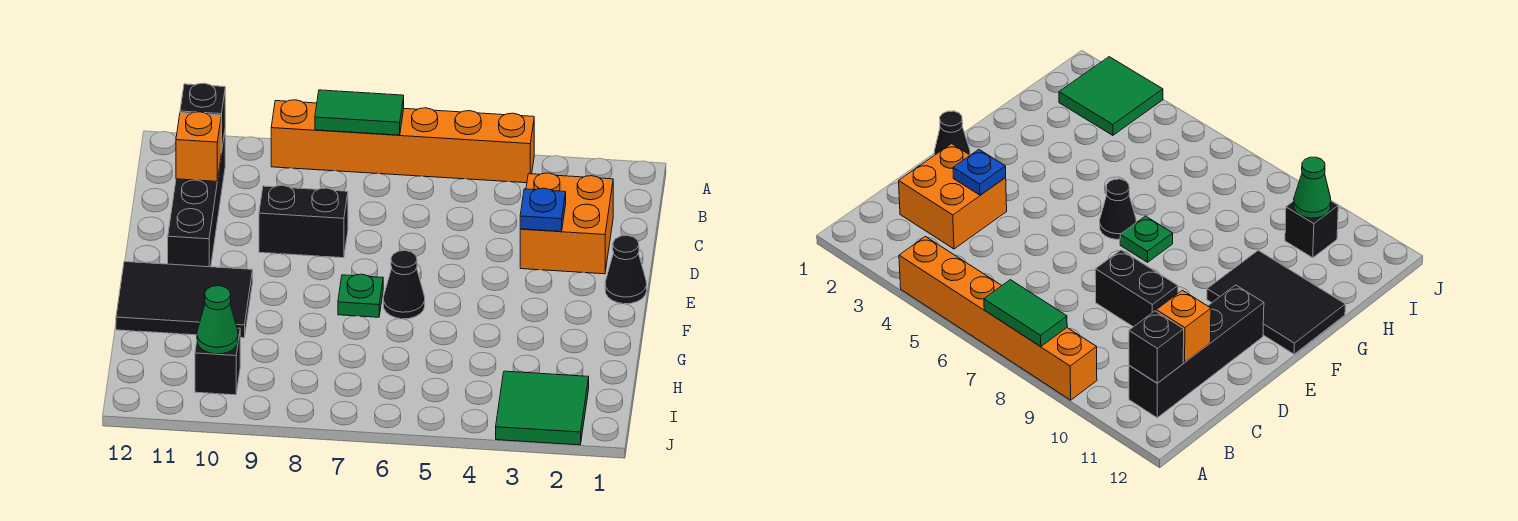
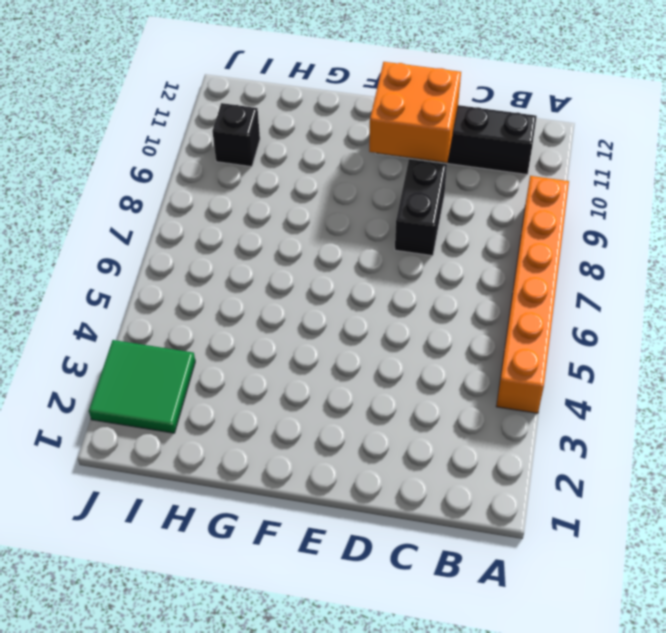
orange 2x2 brick [369,62,461,162] -> orange 2x2 brick moved to [520,173,613,274]
none -> black 1x1 cone [605,235,647,304]
none -> black 1x1 cone [383,251,425,319]
none -> green 1x1 plate [338,274,383,317]

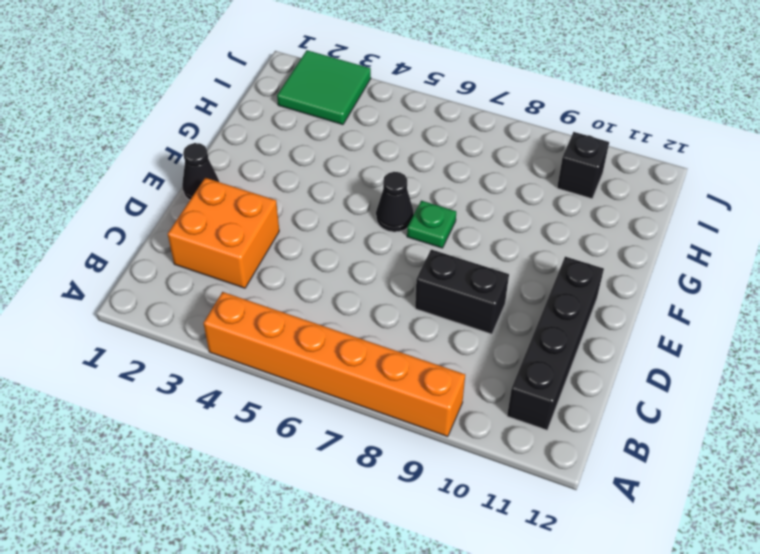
none -> black 2x3 tile [116,262,253,338]
none -> green 1x2 tile [315,90,404,135]
none -> black 1x1 brick [180,83,225,153]

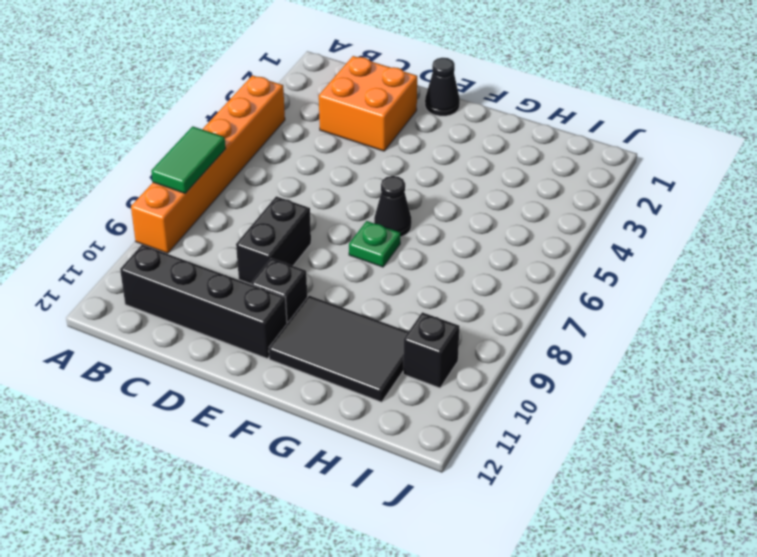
black 1x1 brick [251,258,307,323] -> black 1x1 brick moved to [180,83,225,153]
black 2x3 tile [269,296,408,402] -> black 2x3 tile turned to [116,262,253,338]
none -> green 2x2 tile [496,371,589,445]
none -> orange 1x1 brick [176,112,221,181]
none -> blue 1x1 plate [520,188,566,231]

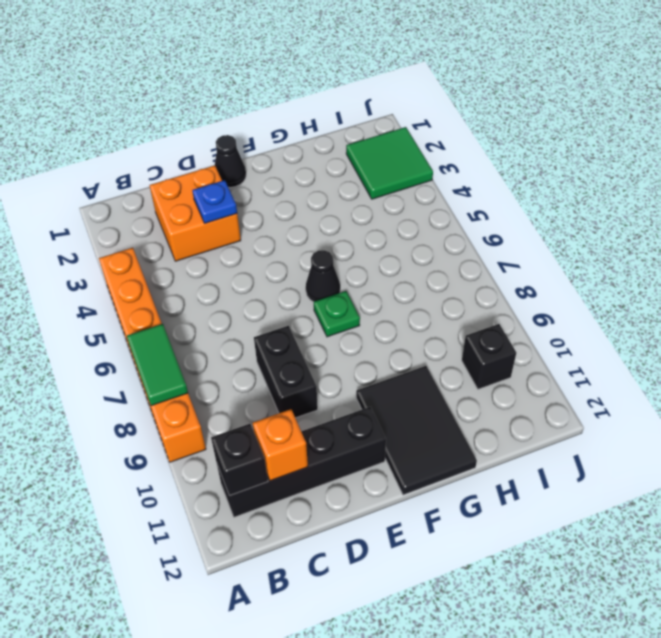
none -> green 1x1 cone [197,286,238,354]

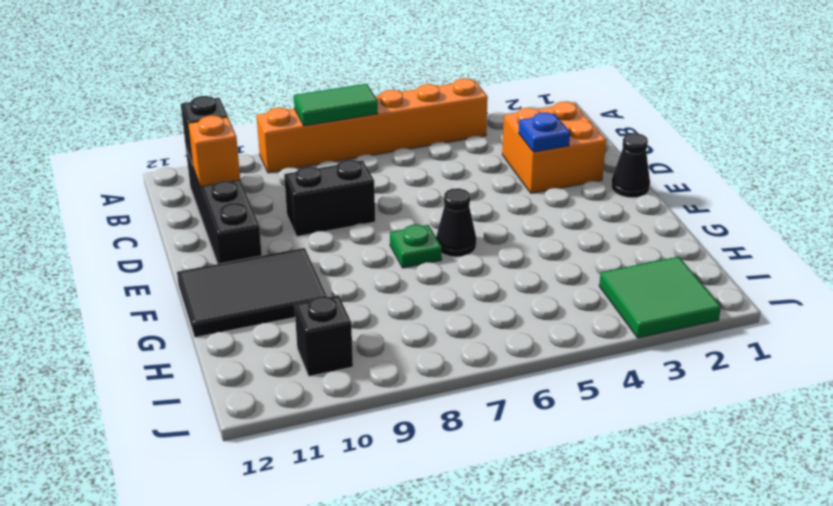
none -> green 1x1 cone [197,286,238,354]

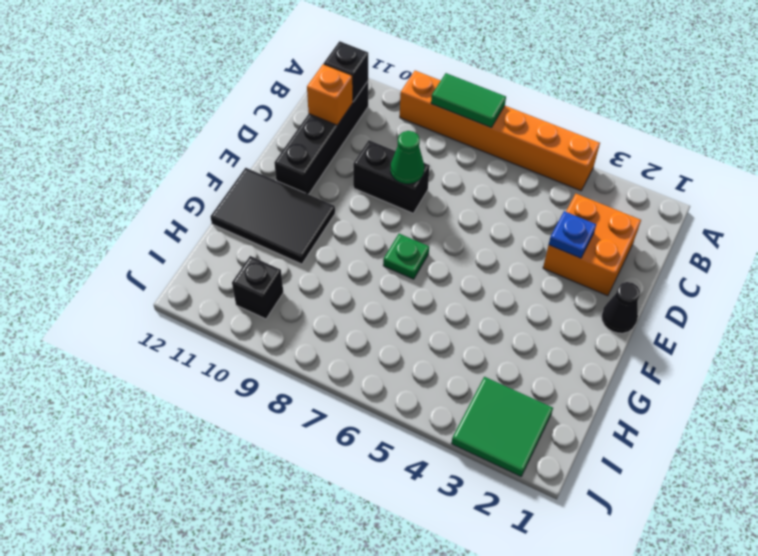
green 1x1 cone [391,131,424,184] -> green 1x1 cone moved to [197,286,238,354]
none -> black 1x1 cone [383,251,425,319]

